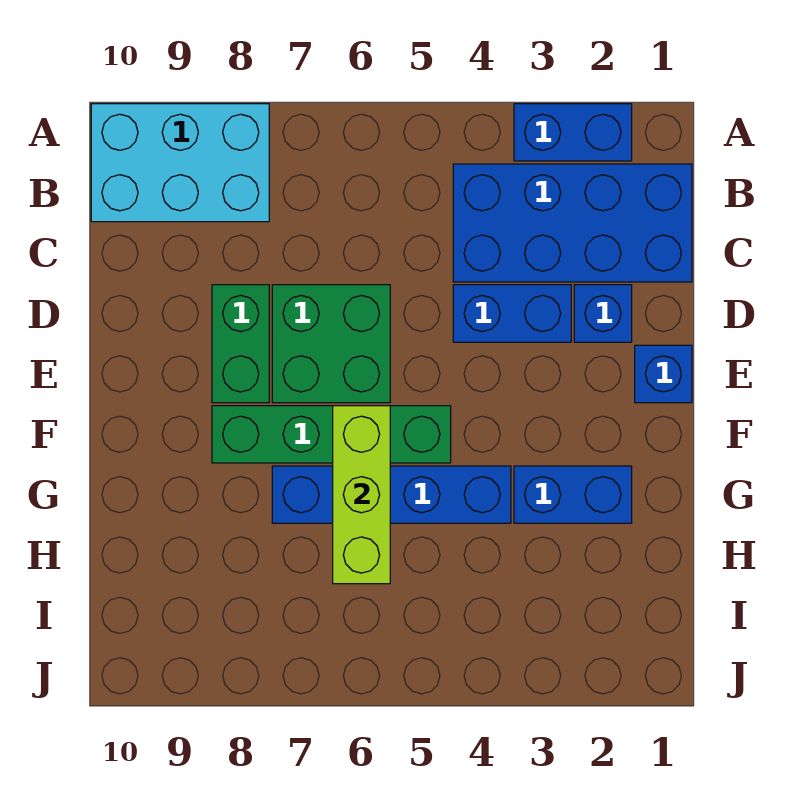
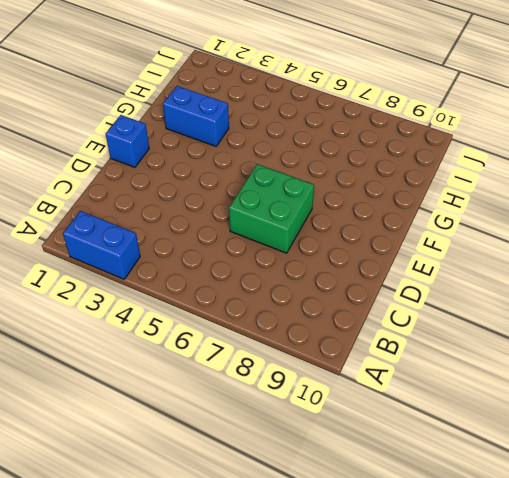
none -> cyan 2x3 brick [91,104,269,222]
none -> blue 2x4 brick [453,164,692,282]
none -> blue 1x1 brick [574,285,632,342]

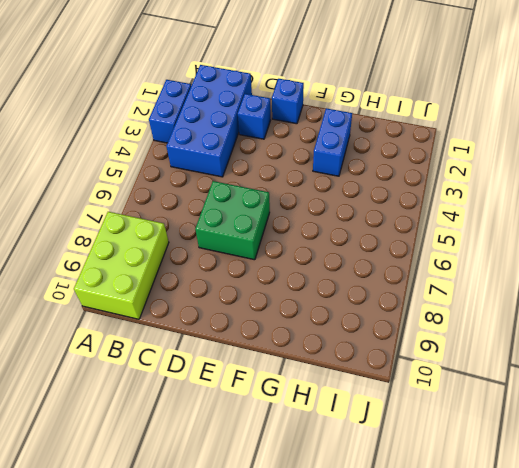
lime 2x3 brick [74,212,169,319] -> cyan 2x3 brick [91,104,269,222]
none -> blue 1x2 brick [453,285,571,342]
none -> green 1x2 brick [212,285,269,403]
none -> green 1x4 brick [212,406,451,463]

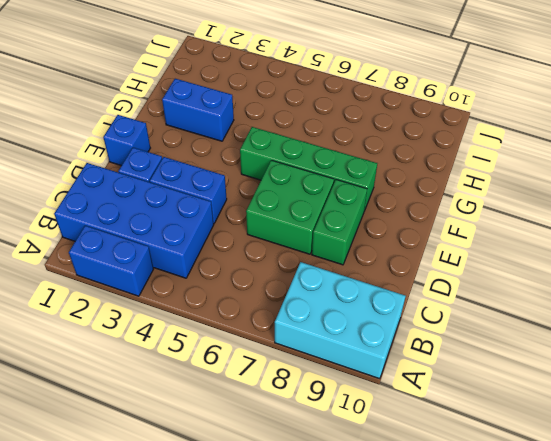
none -> blue 1x4 brick [272,466,511,523]
none -> lime 1x3 brick [333,406,390,584]

